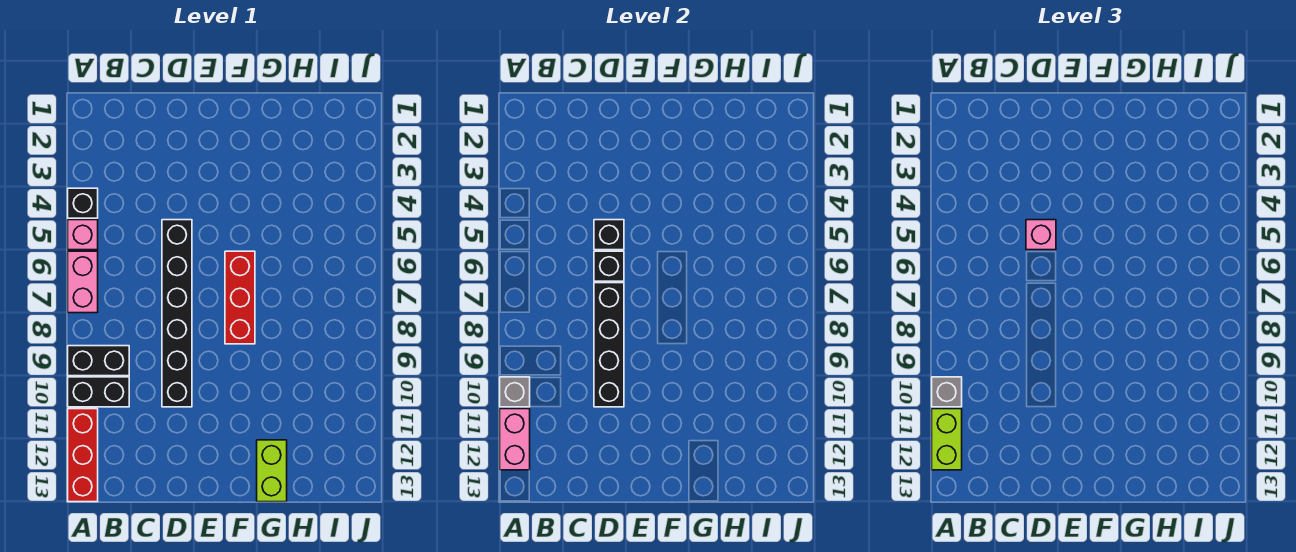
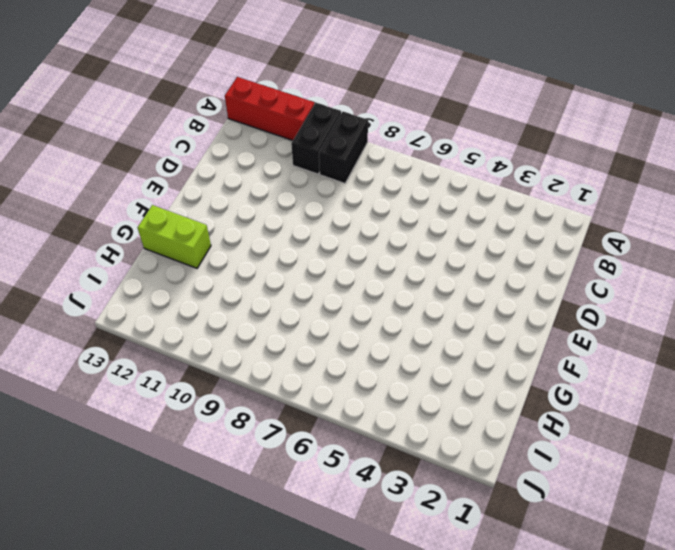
none -> black 1x1 brick [68,188,98,218]
none -> pink 1x1 brick [68,220,98,250]
none -> pink 1x2 brick [68,251,98,313]

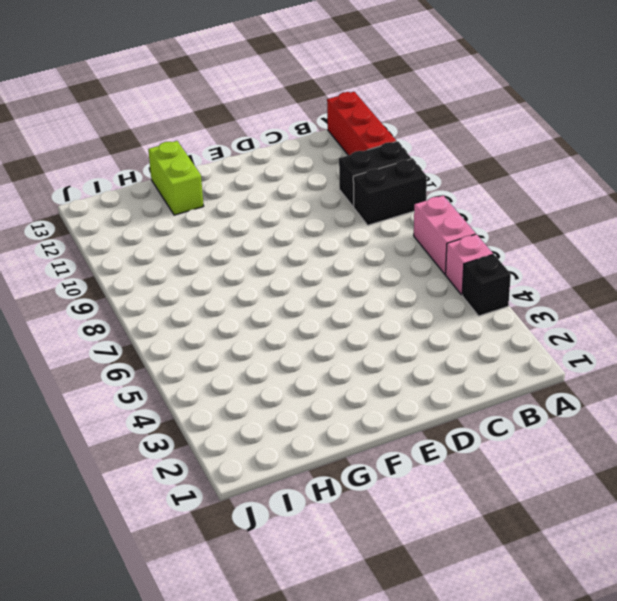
none -> black 1x6 brick [162,220,192,407]
none -> red 1x3 brick [225,251,255,344]
none -> grey 1x1 brick [500,377,530,407]

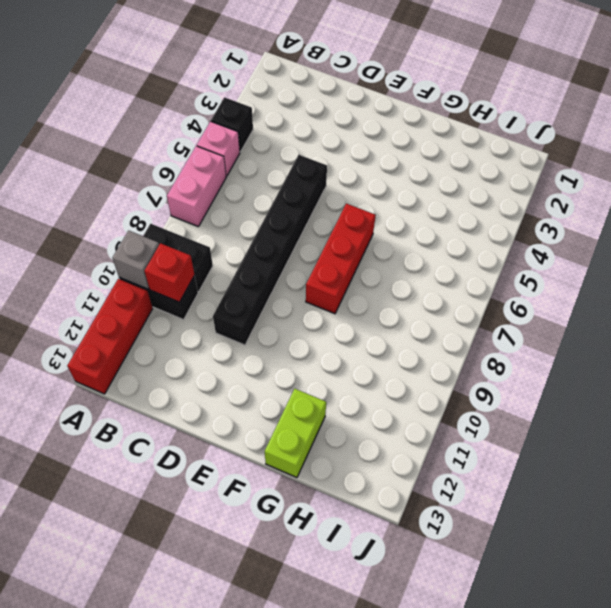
red 1x1 brick [145,243,194,302] -> none
none -> pink 1x2 brick [500,409,530,470]
none -> black 1x1 brick [594,220,624,250]
none -> black 1x1 brick [594,251,624,281]

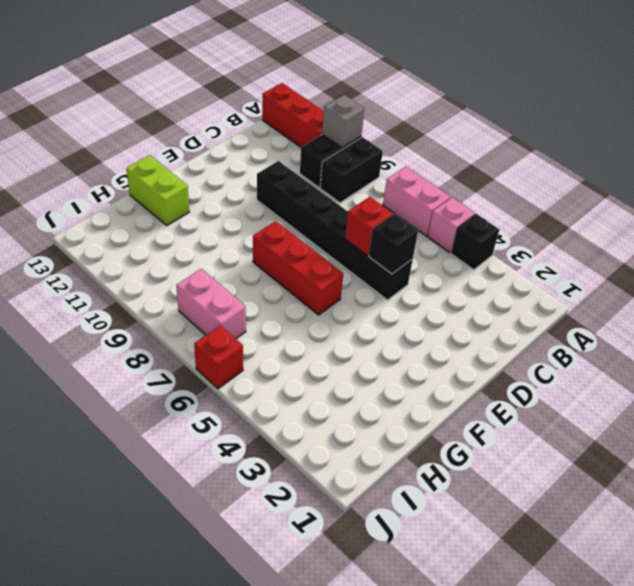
red 1x1 brick [345,197,393,256] -> black 1x1 brick [594,251,624,281]
pink 1x2 brick [176,269,246,339] -> pink 1x2 brick moved to [500,409,530,470]
red 1x1 brick [194,325,243,389] -> none
none -> black 1x4 brick [594,283,624,407]
none -> grey 1x1 brick [932,377,962,407]
none -> lime 1x2 brick [932,409,962,470]

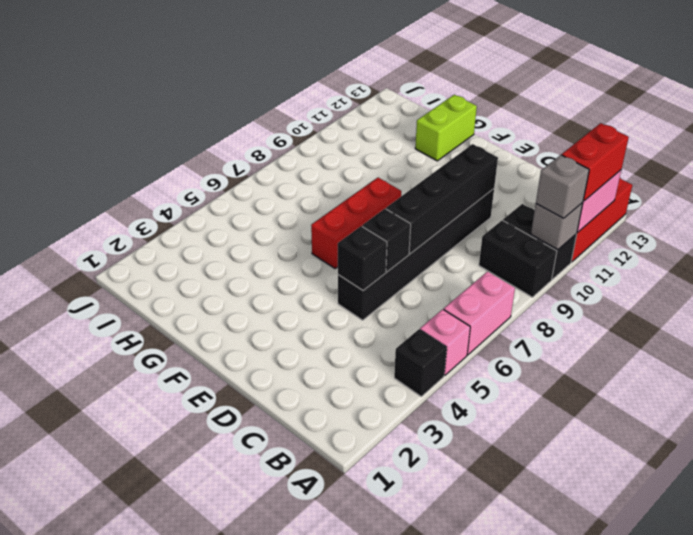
red 1x2 brick [562,123,629,201] -> lime 1x2 brick [932,409,962,470]
none -> pink 1x1 brick [1026,220,1056,250]

